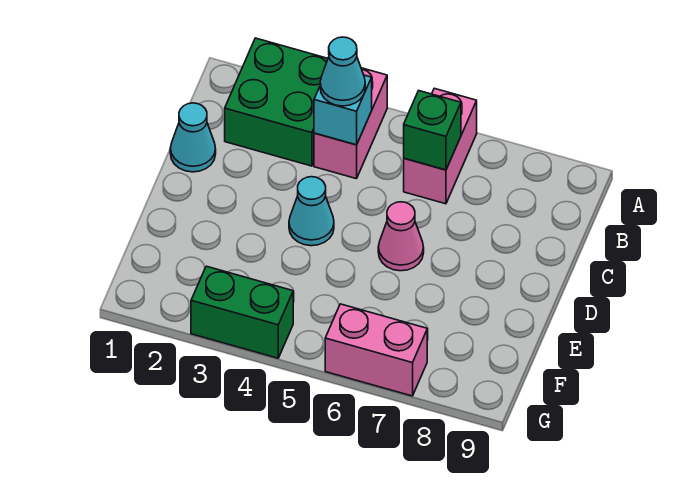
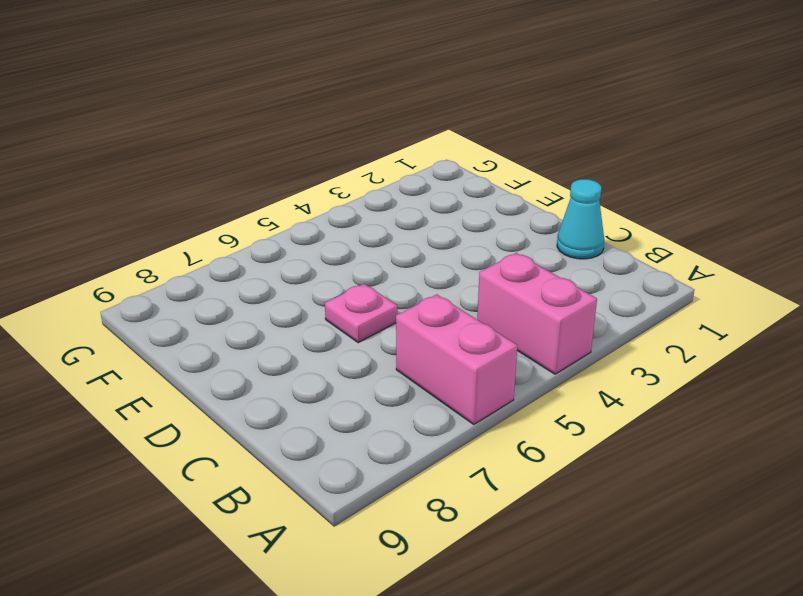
pink 1x1 plate [325,284,397,343] -> pink 1x1 cone [378,202,424,271]
none -> green 2x2 brick [225,38,328,166]
none -> cyan 1x1 cone [289,177,334,246]

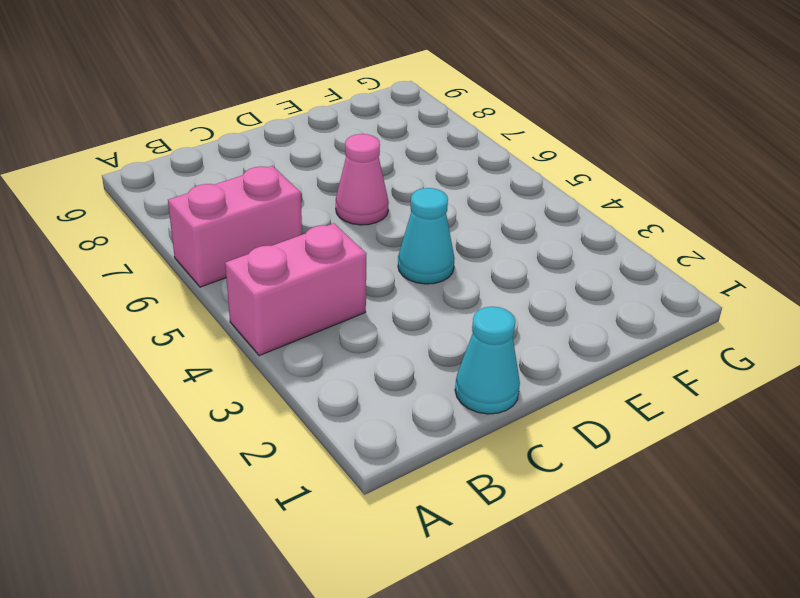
none -> green 2x2 brick [225,38,328,166]
none -> green 1x2 brick [191,266,293,358]

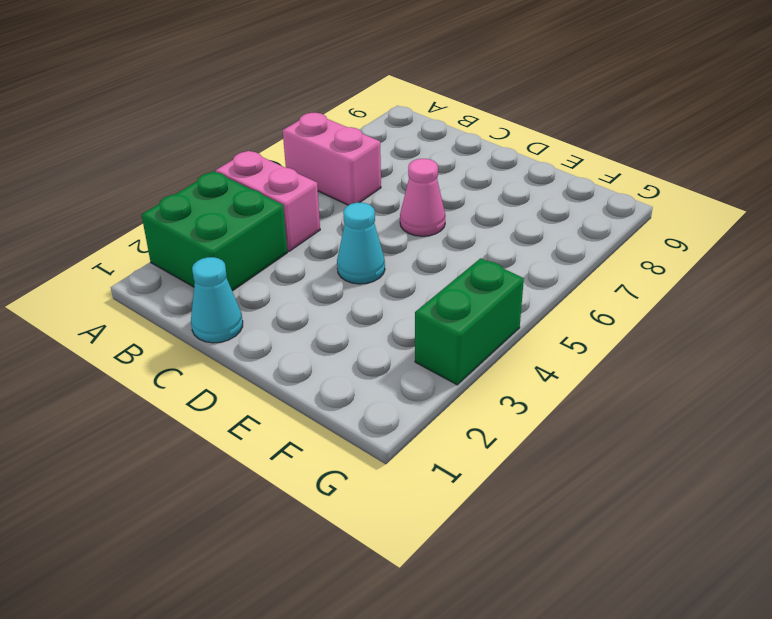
none -> pink 1x2 brick [325,304,427,396]
none -> cyan 1x1 brick [314,75,372,145]

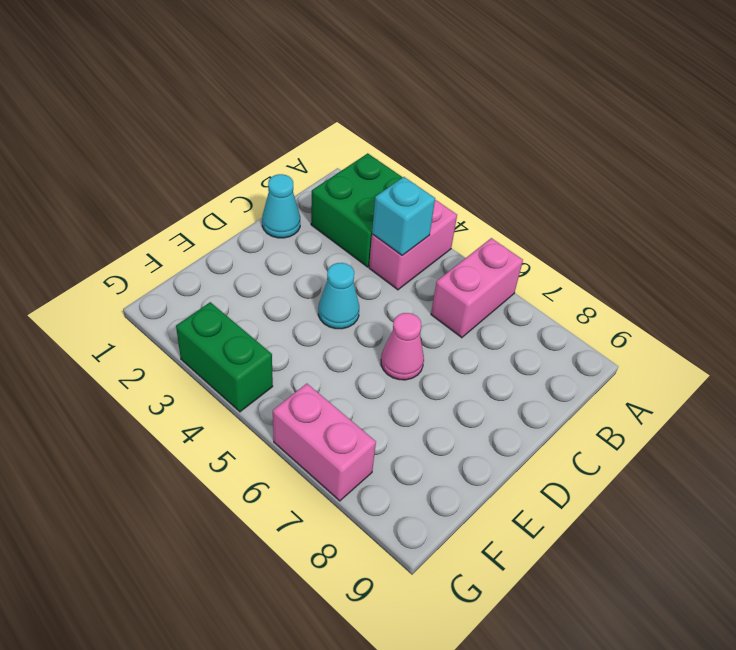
none -> green 1x1 brick [404,91,461,170]
none -> cyan 1x1 cone [320,37,365,106]

